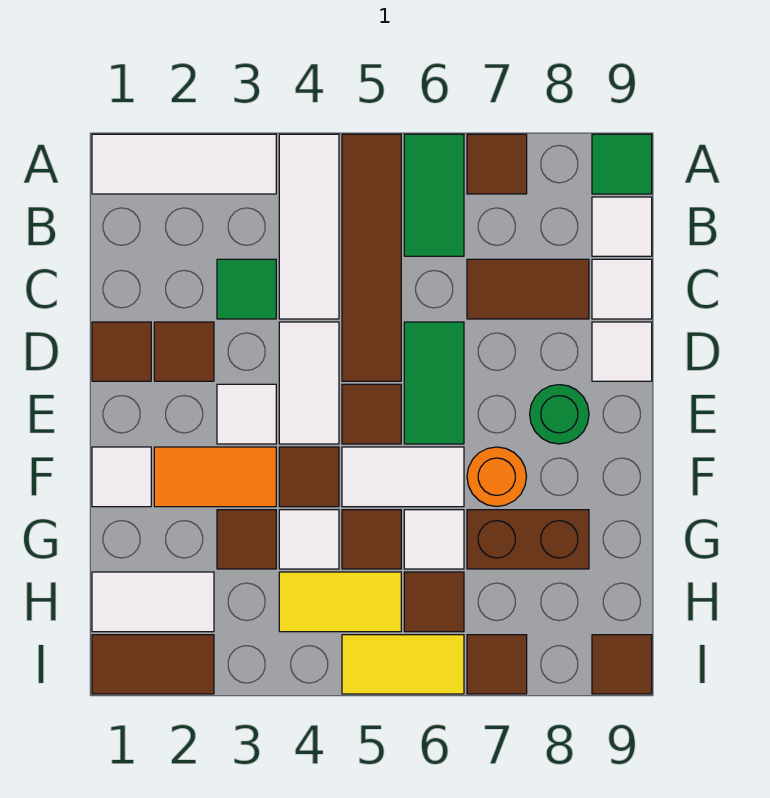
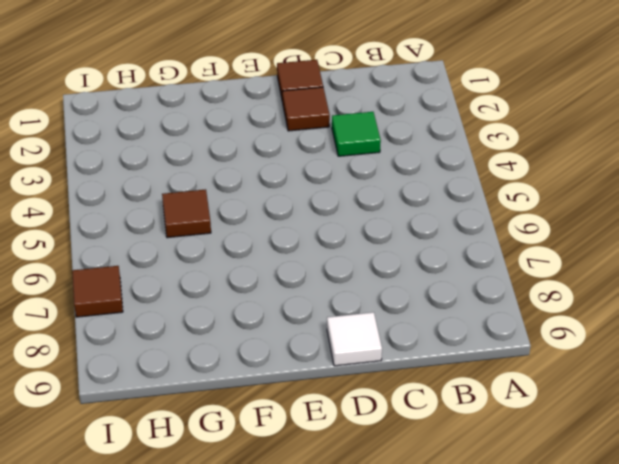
none -> white 1x3 tile [92,134,276,194]
none -> white 1x3 tile [279,134,339,319]
none -> brown 1x4 tile [342,134,401,381]
none -> green 1x2 tile [404,134,464,256]

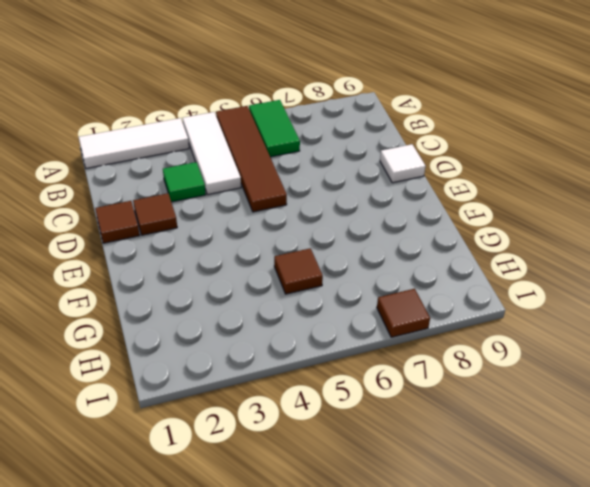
none -> brown 1x1 tile [467,134,527,194]
none -> green 1x1 tile [592,134,652,194]
none -> white 1x1 tile [592,197,652,256]
none -> brown 1x2 tile [467,259,589,319]

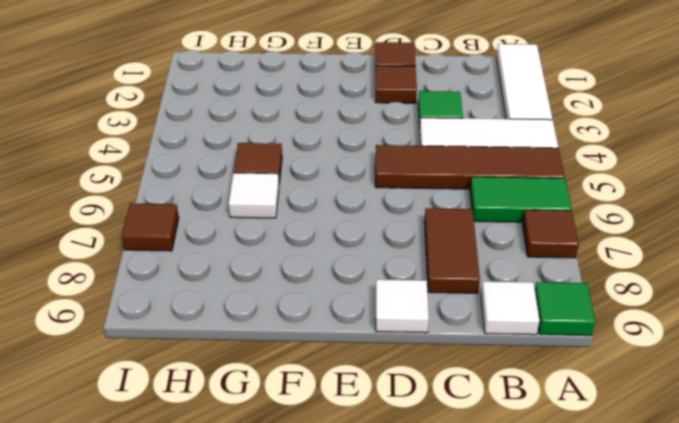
none -> white 1x1 tile [592,259,652,319]
none -> white 1x2 tile [279,322,339,444]
none -> green 1x2 tile [404,322,464,444]
none -> white 1x1 tile [217,384,276,444]

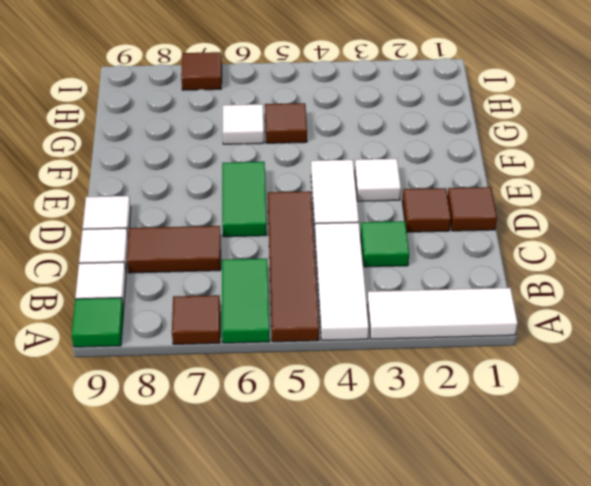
none -> brown 1x1 tile [342,384,401,444]
none -> green 1x1 round brick [530,385,589,444]
none -> white 1x1 tile [92,447,151,507]
none -> orange 1x2 tile [154,447,276,507]

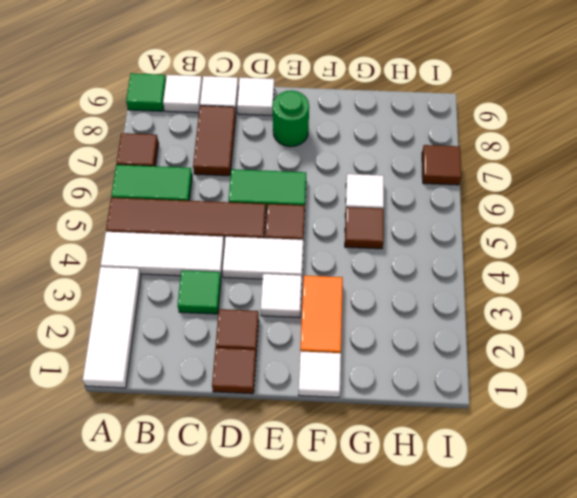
none -> brown 1x1 tile [279,447,339,507]
none -> white 1x2 tile [342,447,464,507]
none -> orange 1x1 round brick [467,447,527,506]
none -> brown 1x1 tile [217,510,276,569]

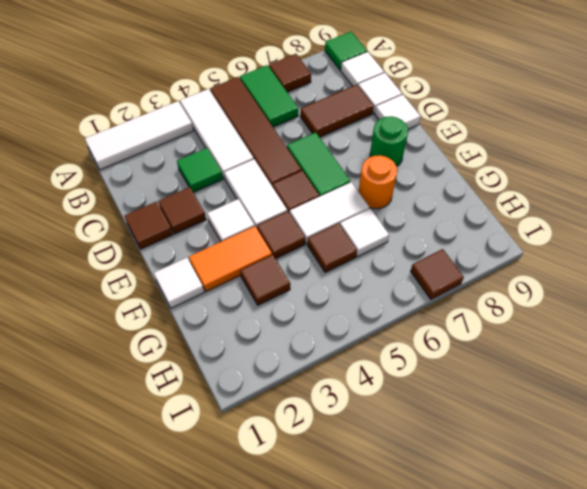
none -> white 1x1 tile [279,510,339,569]
none -> brown 1x2 brick [467,510,589,569]
none -> white 1x2 tile [92,572,214,632]
none -> yellow 1x2 tile [279,572,401,632]

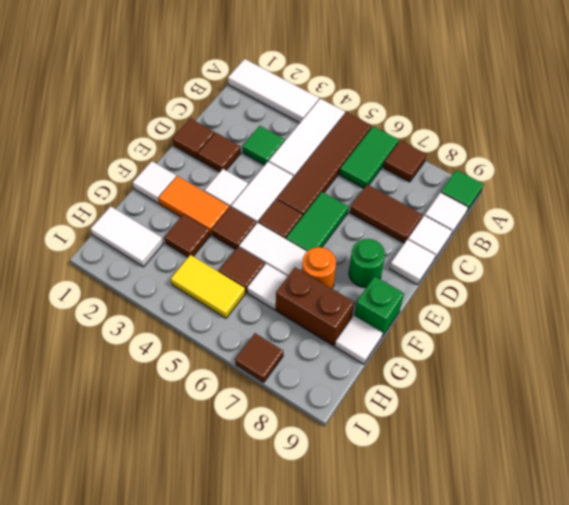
green 1x1 brick [354,276,404,337] -> none
white 1x1 tile [335,316,383,364] -> white 1x1 tile moved to [279,510,339,569]
none -> brown 1x1 tile [404,572,464,632]
none -> brown 1x2 tile [92,635,214,694]
none -> yellow 1x2 tile [342,635,464,694]
none -> brown 1x1 tile [592,635,652,694]

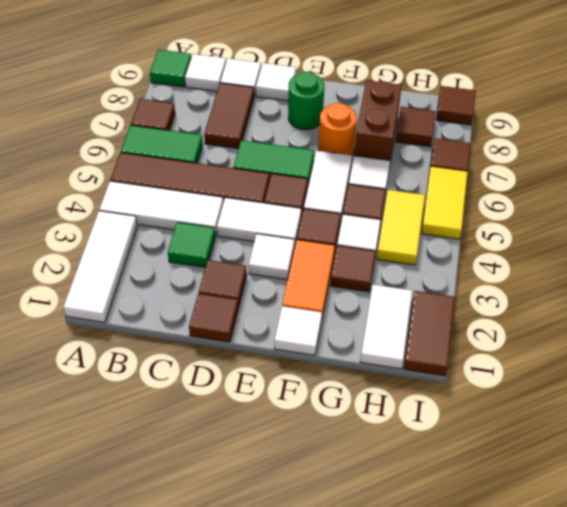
brown 1x1 tile [396,107,436,147] -> brown 1x1 tile moved to [404,572,464,632]

